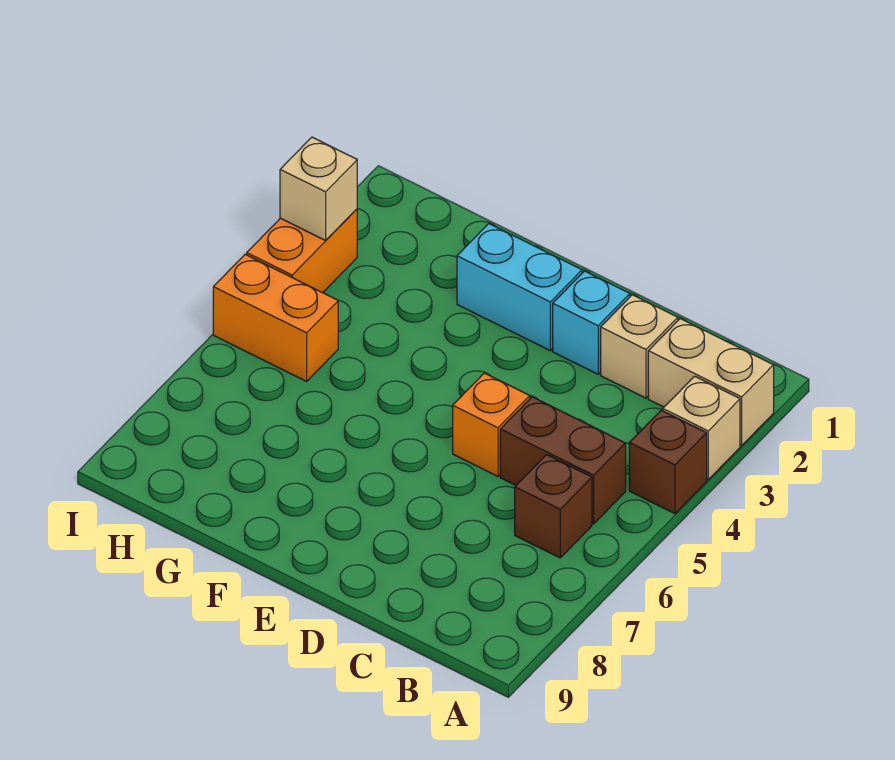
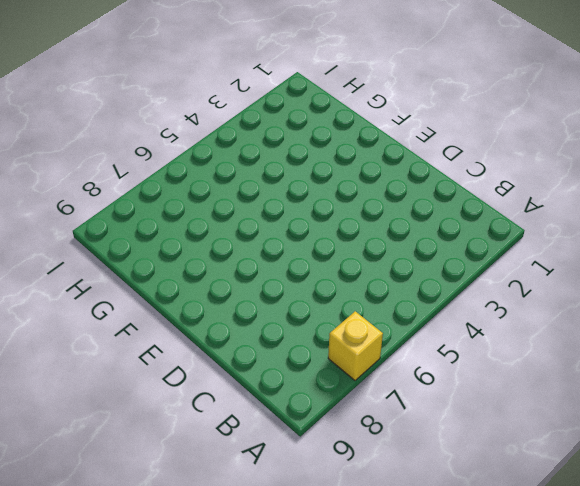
yellow 1x1 brick [328,311,383,381] -> none
none -> tan 1x2 brick [648,319,774,446]
none -> tan 1x1 brick [663,376,740,479]
none -> brown 1x1 brick [629,410,707,514]

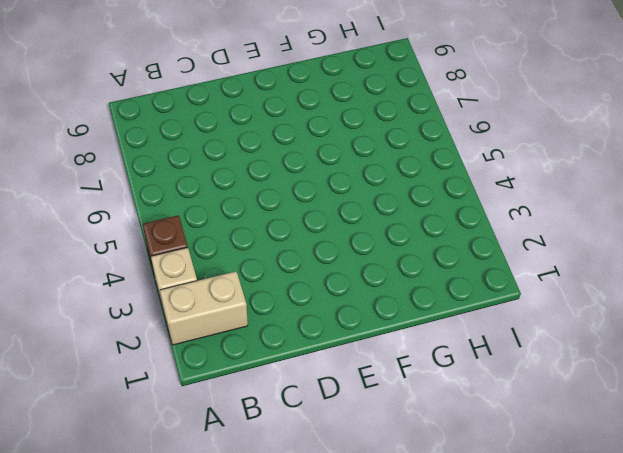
none -> brown 1x2 brick [500,397,626,524]
none -> brown 1x1 brick [515,455,592,558]
none -> tan 1x1 brick [601,295,678,398]

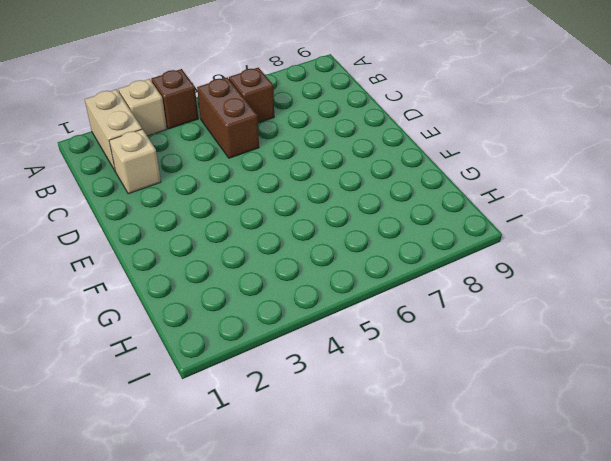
none -> cyan 1x1 brick [553,271,630,374]
none -> orange 1x1 brick [453,373,530,476]
none -> cyan 1x2 brick [457,224,582,350]

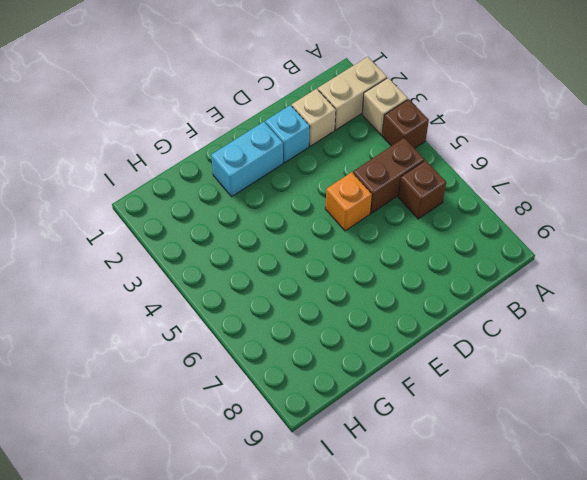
none -> orange 1x2 brick [213,254,338,381]
none -> orange 1x2 brick [247,209,357,293]
none -> tan 1x1 brick [280,137,357,240]

